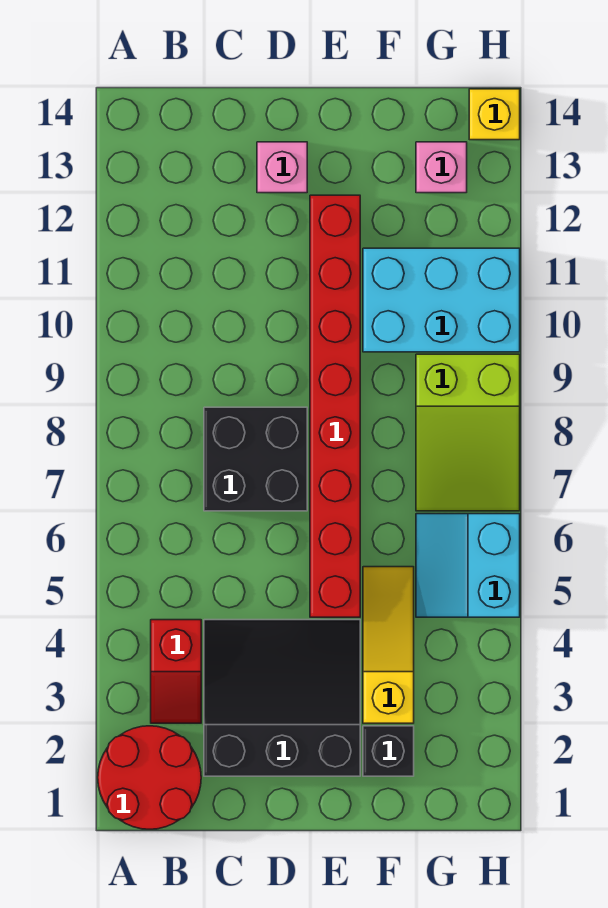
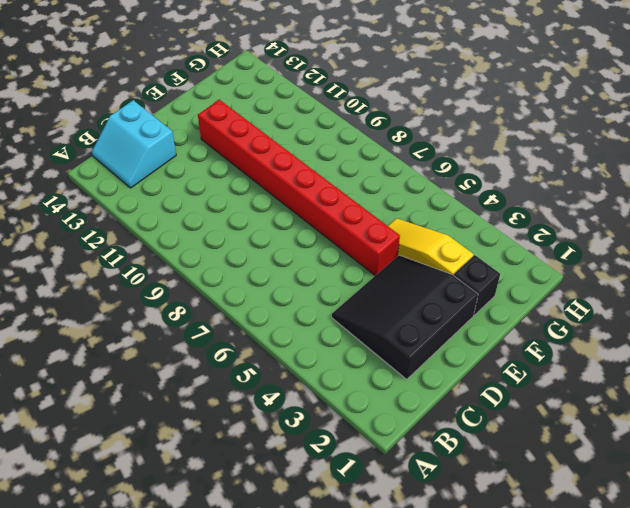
cyan 2x2 slope [92,100,176,188] -> cyan 2x2 slope moved to [416,514,520,617]
none -> red 2x2 round brick [98,726,201,829]
none -> red 1x2 slope [151,620,201,723]
none -> black 2x2 brick [204,407,307,511]

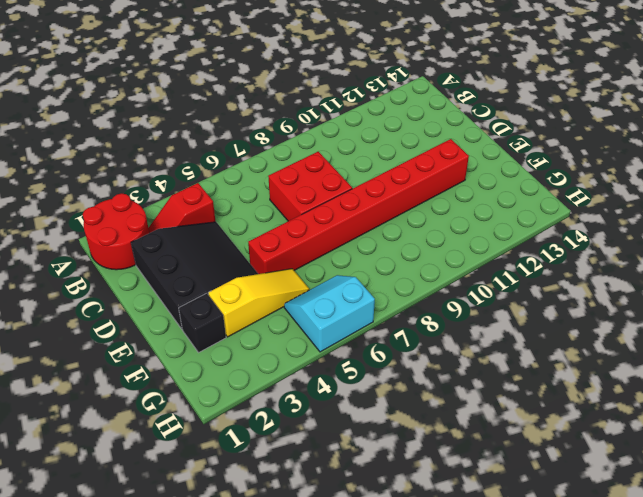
red 2x2 brick [268,152,352,221] -> black 2x2 brick [204,407,307,511]
none -> pink 1x1 brick [257,142,307,193]
none -> cyan 2x3 brick [363,248,520,352]
none -> lime 2x3 slope [416,354,520,511]

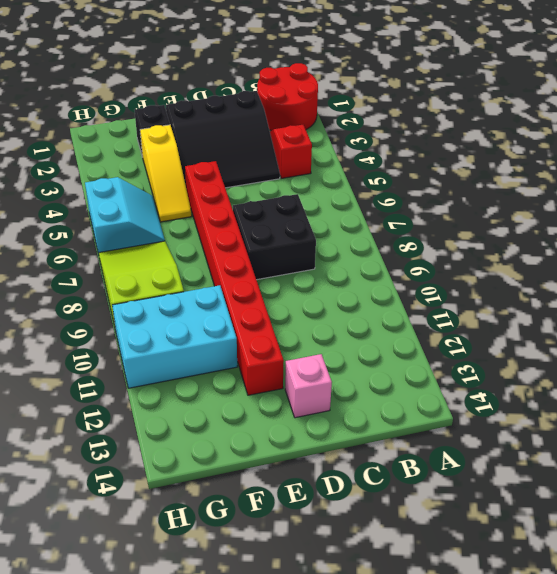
none -> pink 1x1 brick [416,142,467,193]
none -> yellow 1x1 brick [469,89,520,140]

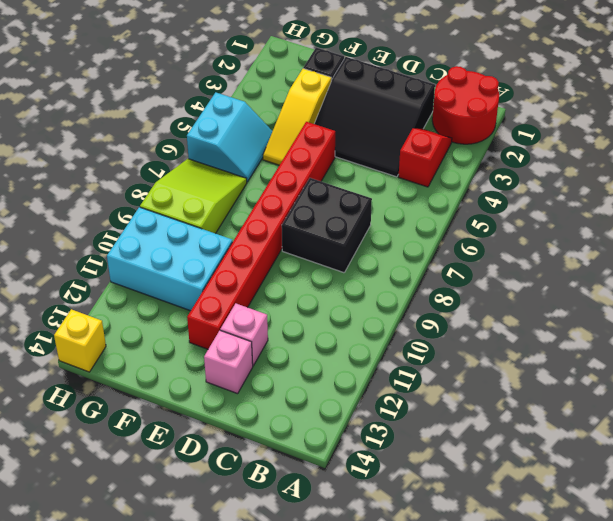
pink 1x1 brick [220,303,268,366] -> pink 1x1 brick moved to [416,142,467,193]

